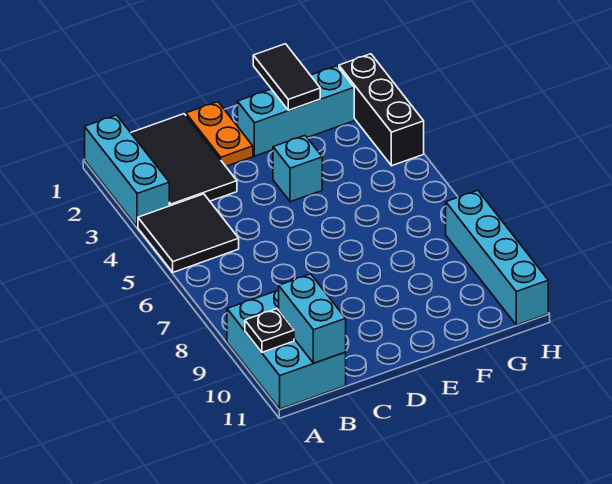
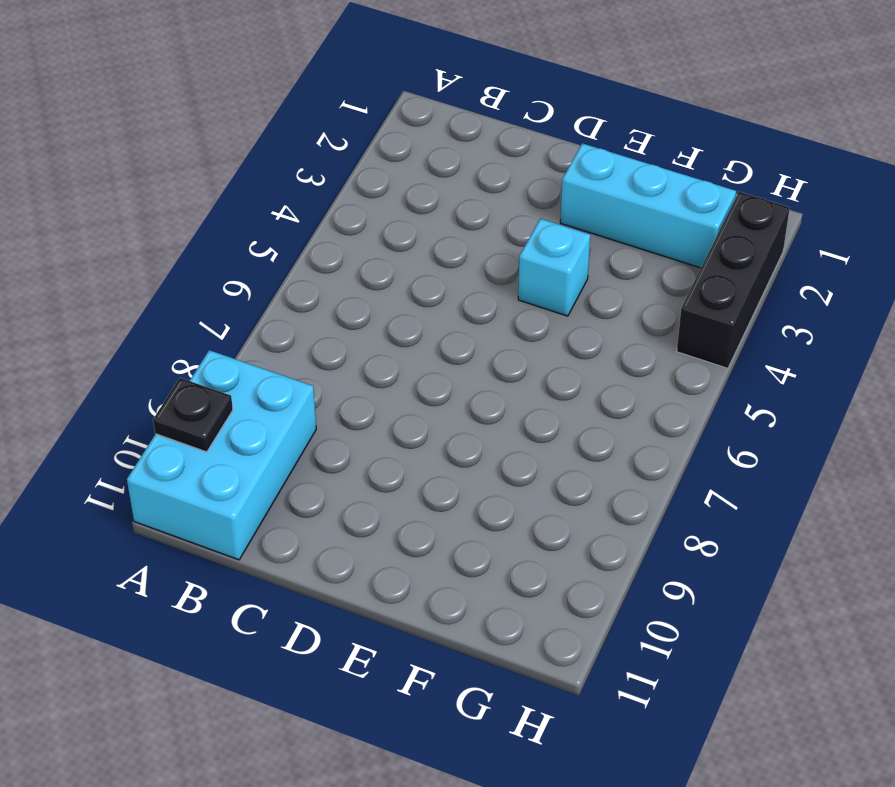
none -> cyan 1x3 brick [85,115,169,227]
none -> black 2x2 tile [138,194,239,272]
none -> black 2x3 tile [131,114,237,206]

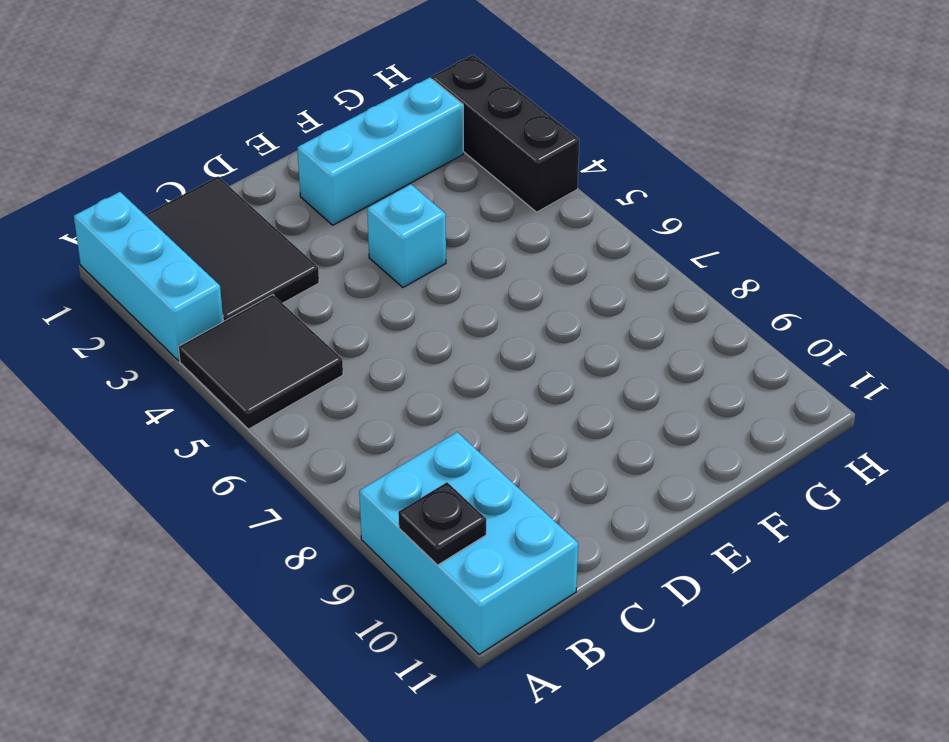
none -> orange 1x2 plate [186,102,253,166]
none -> cyan 1x4 brick [446,190,548,325]
none -> cyan 1x2 brick [279,274,346,363]

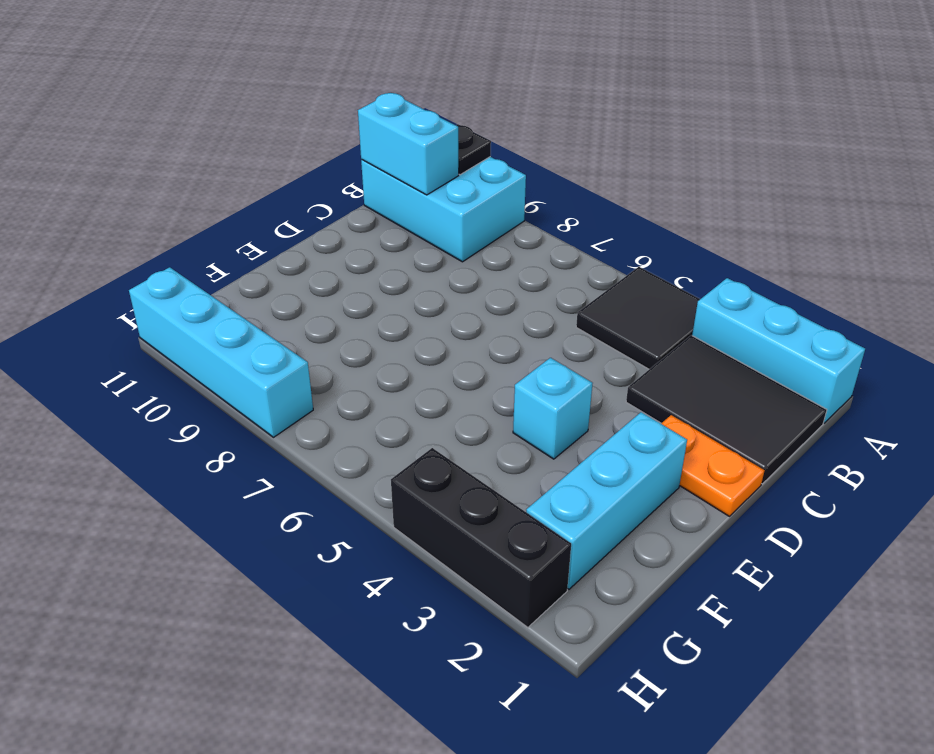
none -> black 1x2 tile [253,44,320,110]

